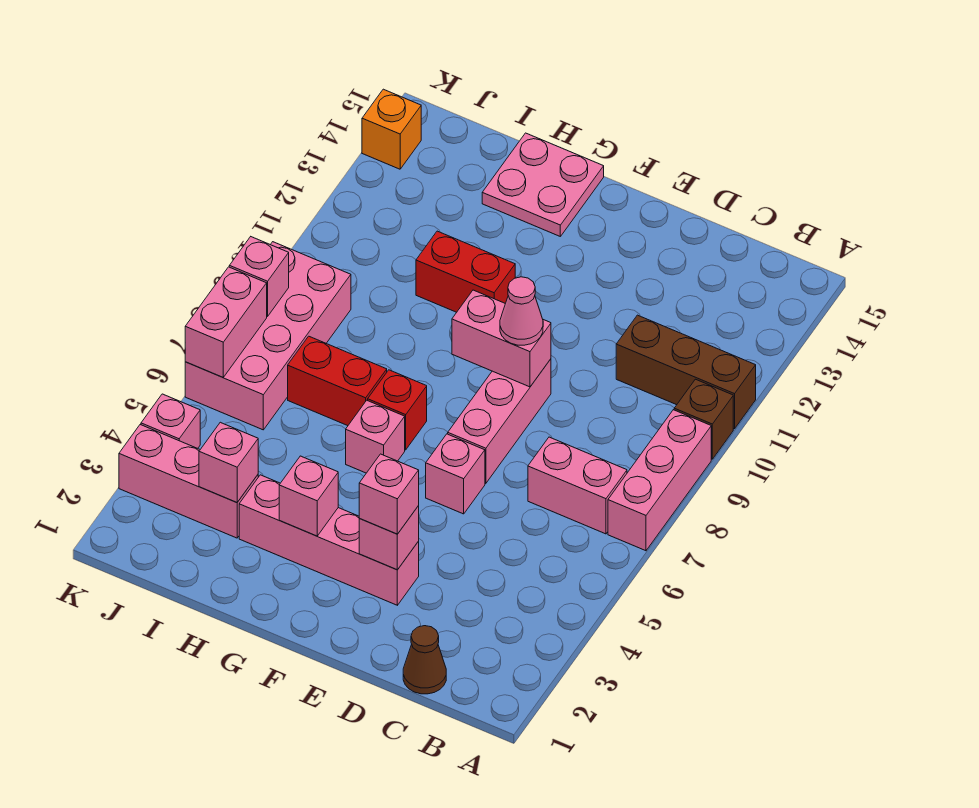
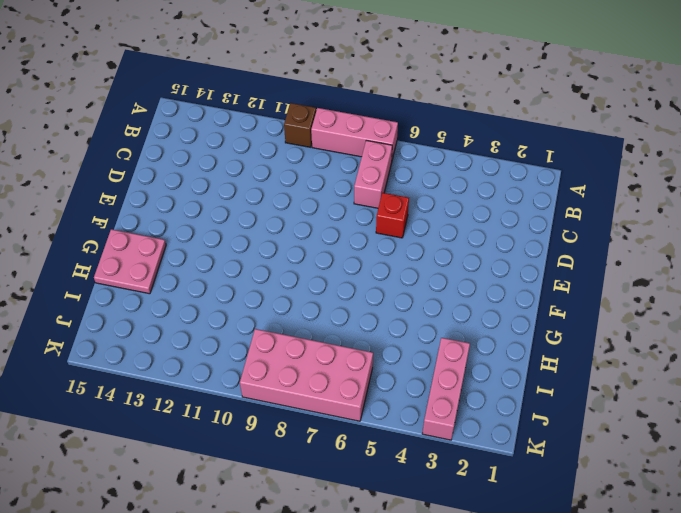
red 1x1 brick [376,193,409,238] -> red 1x1 brick moved to [368,370,427,450]
none -> brown 1x3 brick [616,315,756,429]
none -> brown 1x1 cone [403,626,446,694]
none -> pink 1x4 brick [239,475,419,605]

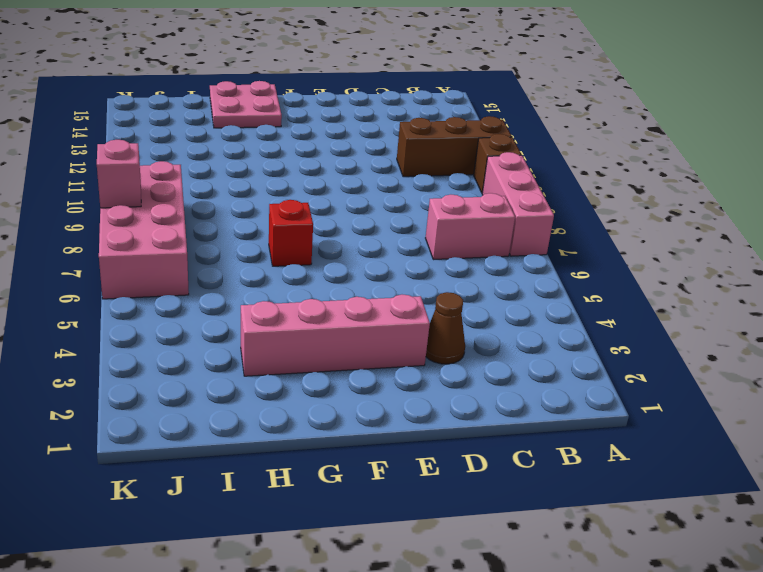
brown 1x1 cone [426,292,465,364] -> brown 1x1 cone moved to [403,626,446,694]
none -> pink 1x1 brick [426,434,485,514]
none -> pink 1x3 brick [448,359,551,483]
none -> pink 1x1 brick [346,400,405,473]

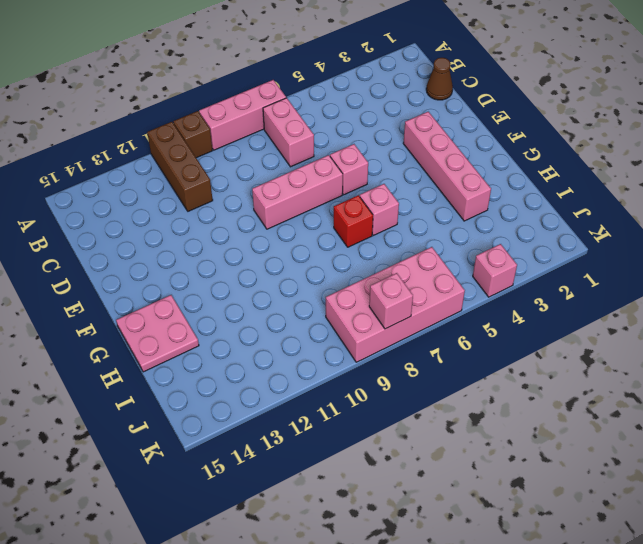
none -> red 1x2 brick [416,231,515,312]
none -> red 1x2 brick [288,336,387,426]
none -> pink 1x3 brick [119,425,258,538]

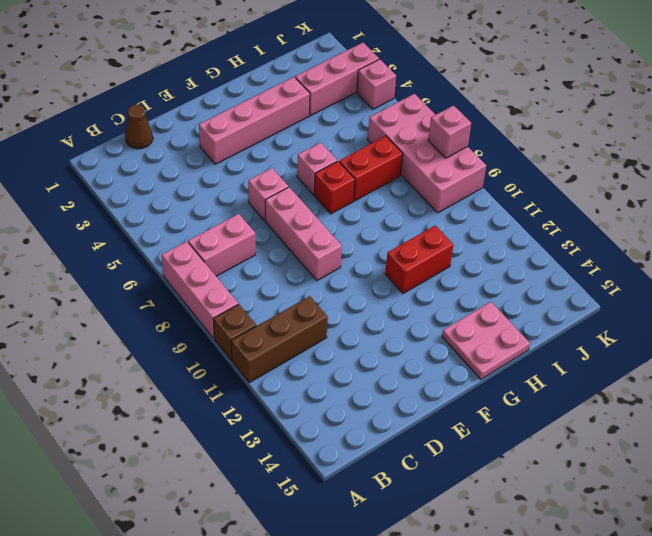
none -> orange 1x1 brick [362,89,421,169]
none -> pink 1x1 brick [359,506,419,570]
none -> pink 1x2 brick [452,290,551,387]

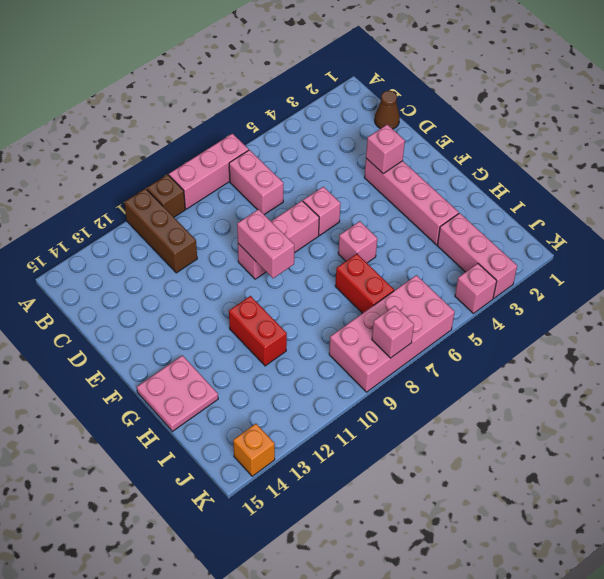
none -> red 1x1 brick [368,370,427,450]
none -> pink 1x1 brick [279,456,338,536]
none -> pink 1x1 brick [199,422,258,502]

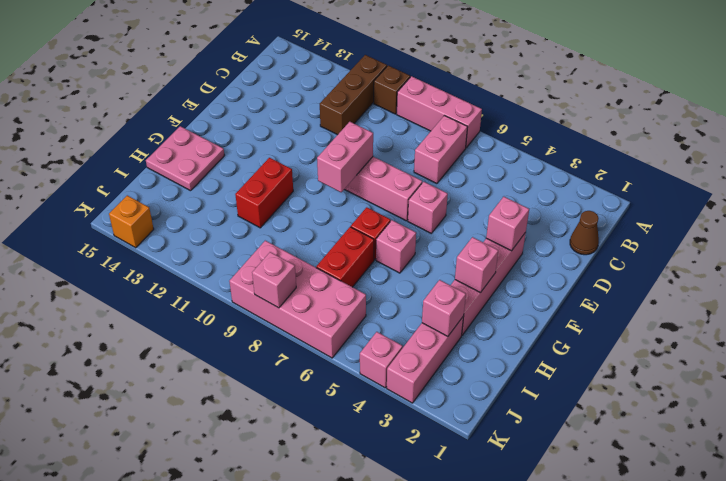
none -> pink 1x2 brick [185,267,267,377]
none -> pink 1x1 brick [359,454,419,534]
none -> pink 1x1 cone [500,277,543,345]

